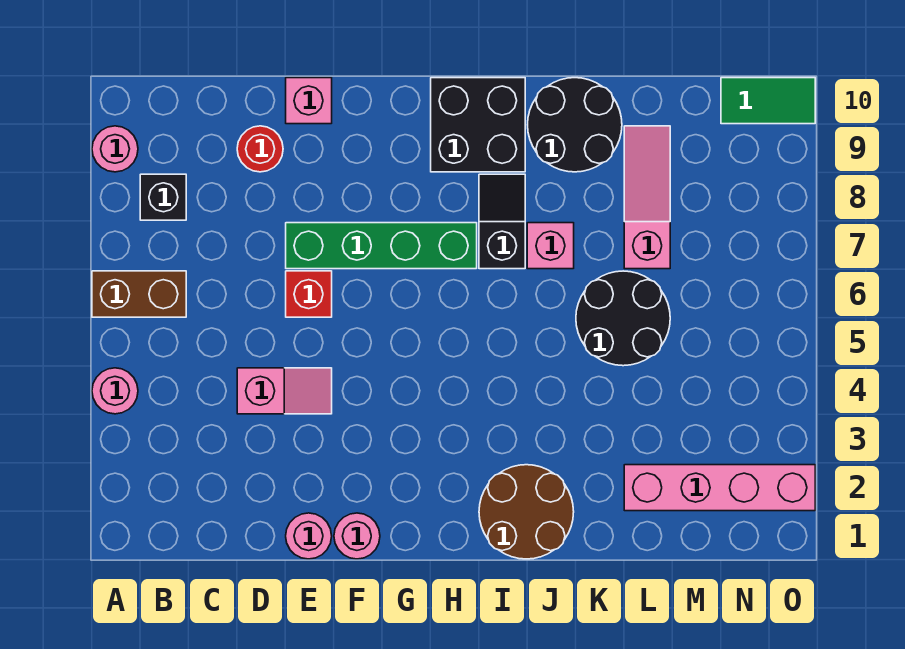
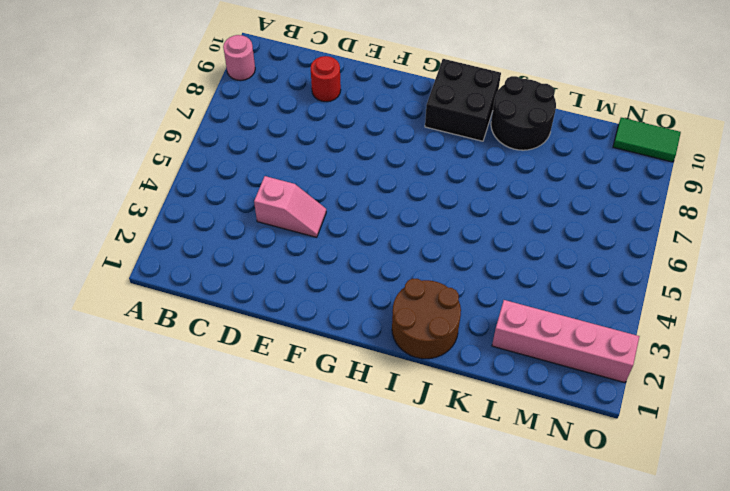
none -> pink 1x1 round brick [92,368,138,414]
none -> brown 1x2 brick [92,271,186,317]
none -> black 1x1 brick [140,174,186,220]

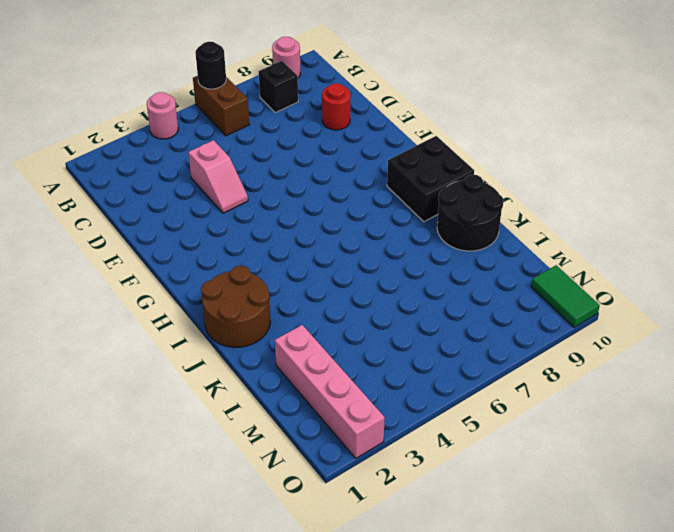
black 1x1 round brick [195,42,226,89] -> none
none -> pink 1x1 round brick [286,513,332,559]
none -> red 1x1 brick [286,271,332,317]
none -> green 1x4 brick [286,223,477,269]

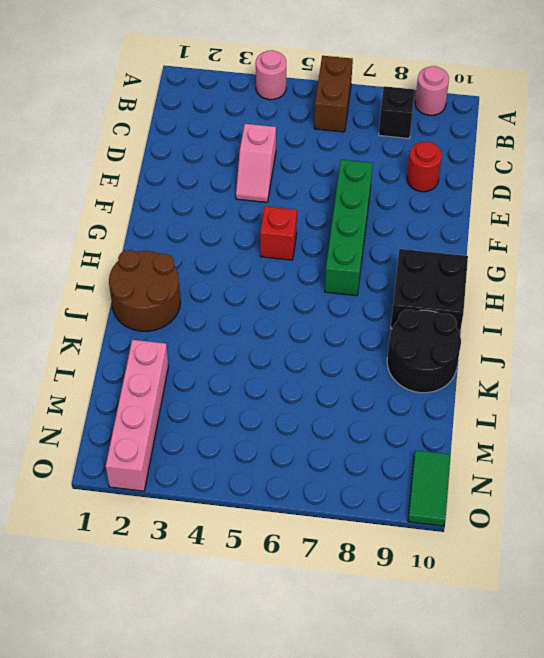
red 1x1 brick [260,206,297,260] -> red 1x1 brick moved to [286,271,332,317]
none -> pink 1x1 round brick [286,513,332,559]
none -> pink 1x1 brick [286,78,332,124]
none -> pink 1x1 round brick [334,513,380,559]

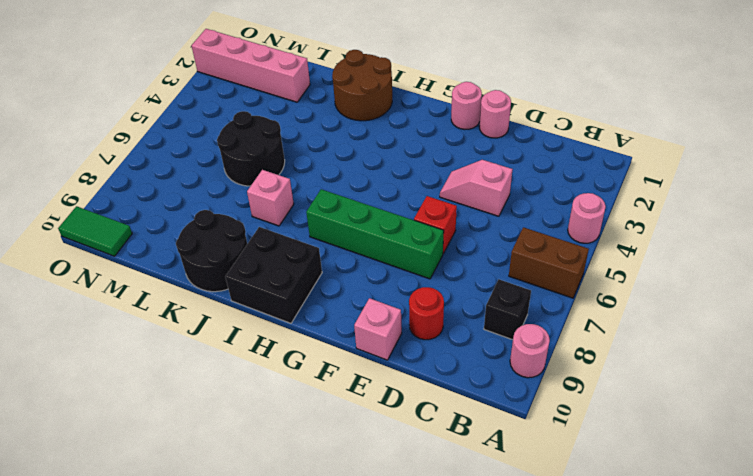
none -> black 1x2 slope [479,174,525,269]
none -> pink 1x3 slope [624,126,670,269]

